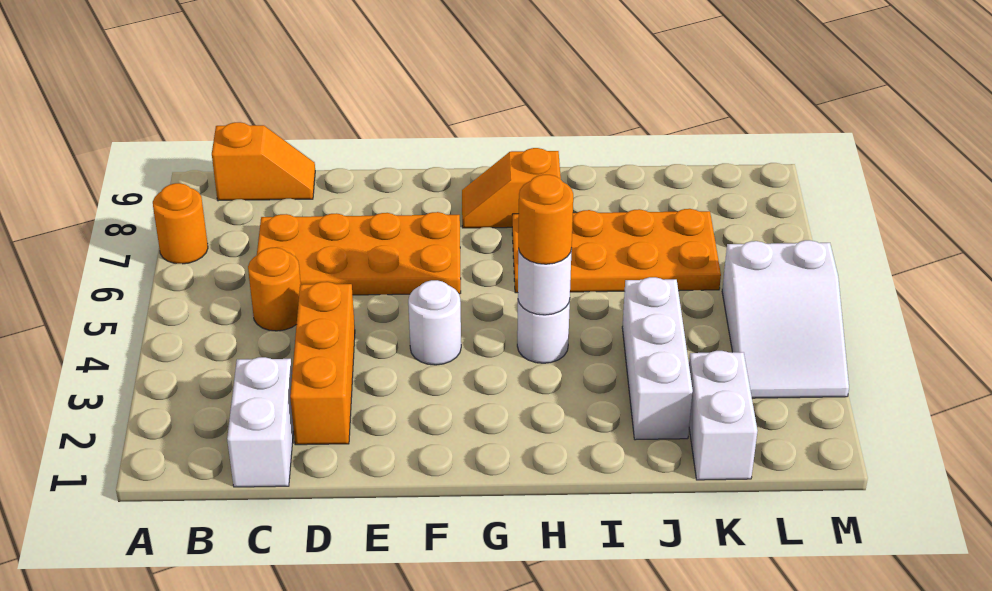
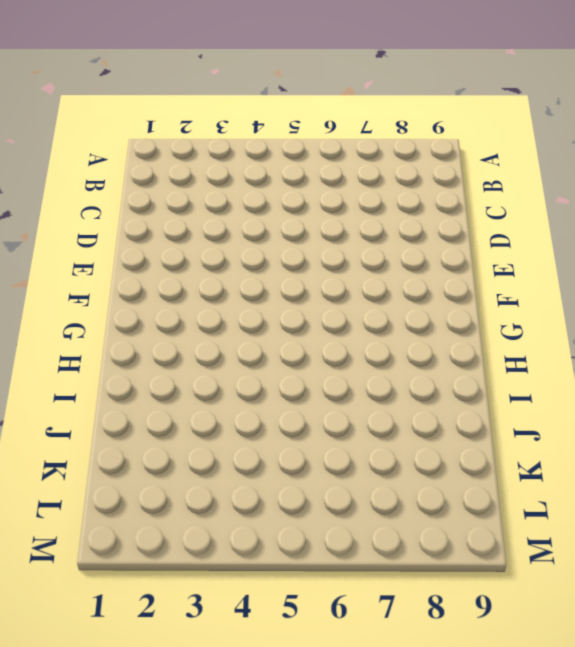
none -> orange 1x1 round brick [153,183,208,264]
none -> orange 1x2 slope [212,122,315,201]
none -> white 1x2 brick [227,357,294,487]

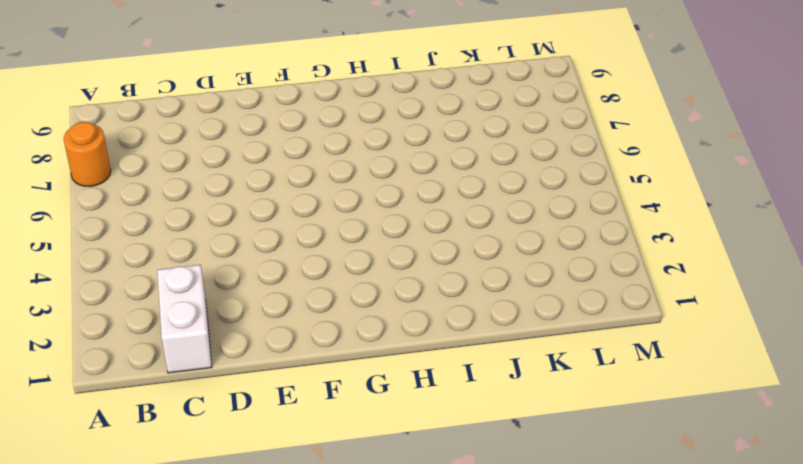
none -> orange 1x2 slope [212,122,315,201]
none -> orange 1x1 round brick [248,248,301,331]
none -> orange 2x4 plate [257,212,461,295]

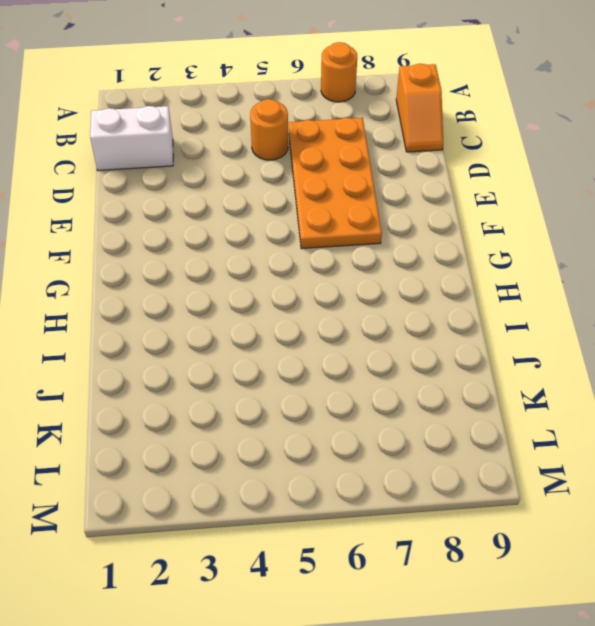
none -> orange 1x3 brick [290,282,355,445]
none -> white 1x1 round brick [408,280,461,365]
none -> orange 1x2 slope [462,148,561,228]

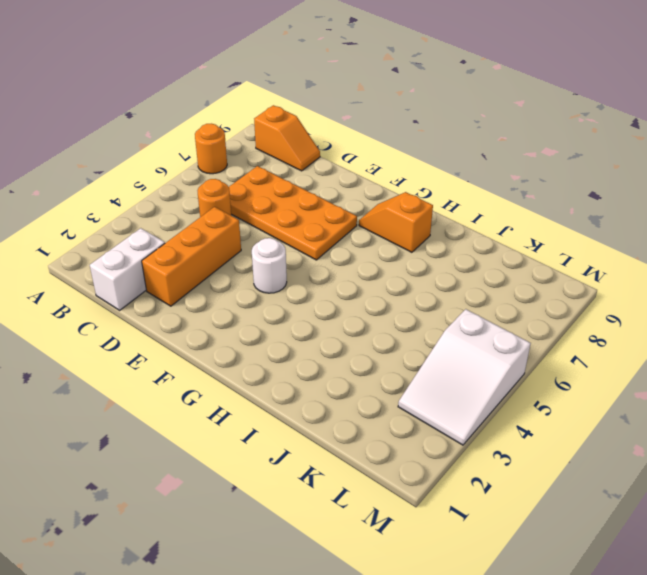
none -> white 1x1 round brick [517,301,570,363]
none -> orange 2x4 plate [512,209,721,293]
none -> white 1x3 brick [622,277,693,440]

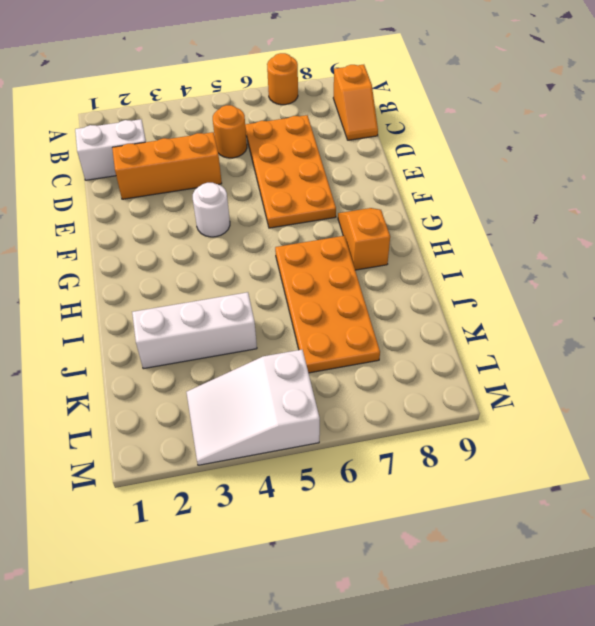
none -> white 1x1 round brick [517,301,570,363]
none -> white 1x2 brick [689,351,757,480]
none -> white 1x1 round brick [518,248,572,315]

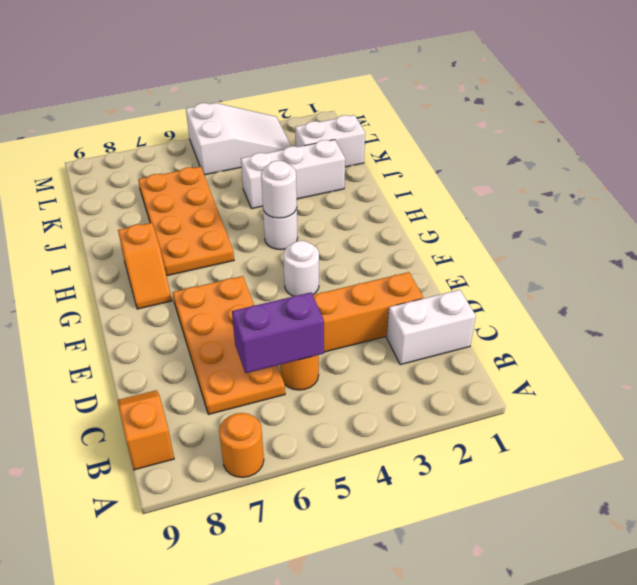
purple 1x2 brick [232,292,324,373] -> none
none -> orange 1x1 round brick [518,175,573,264]

